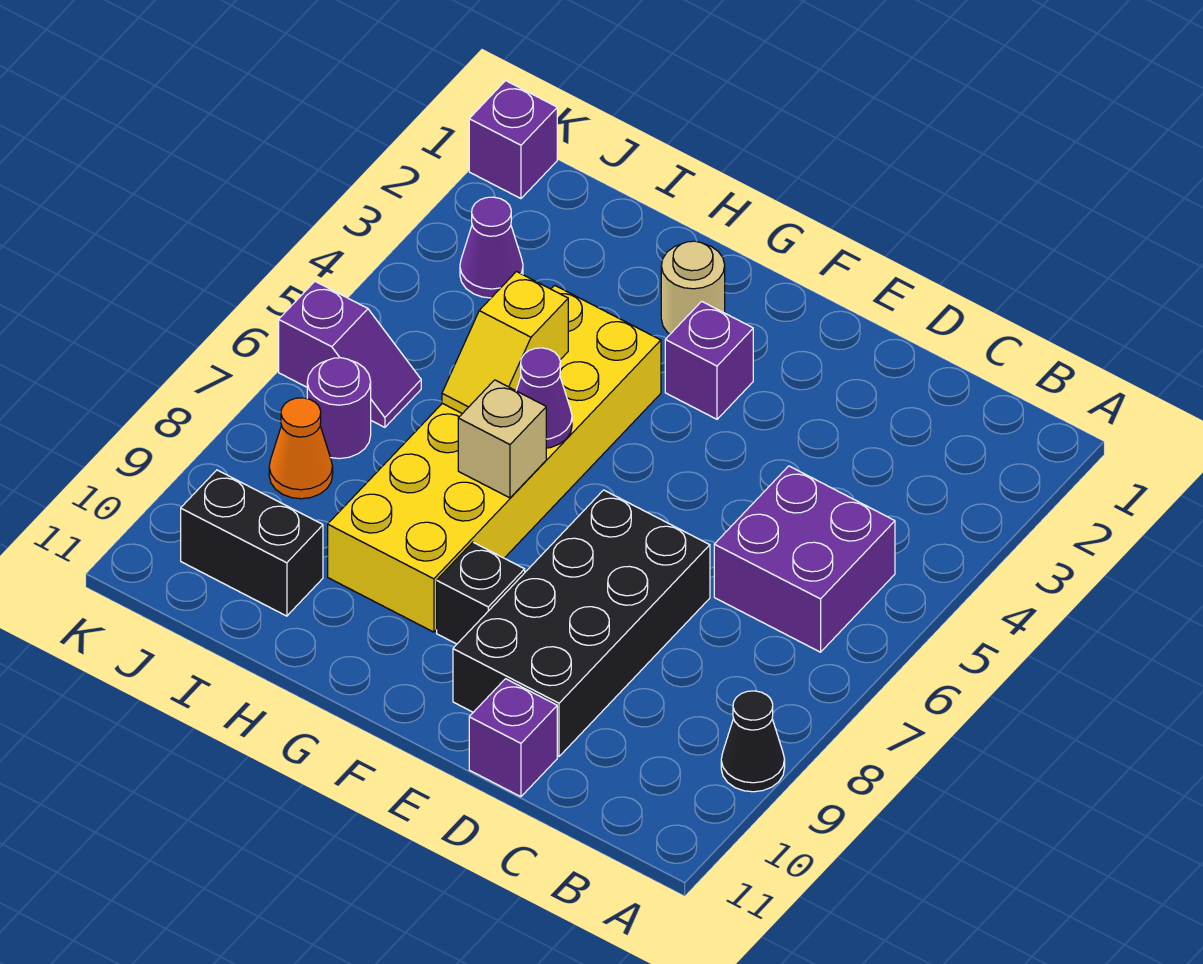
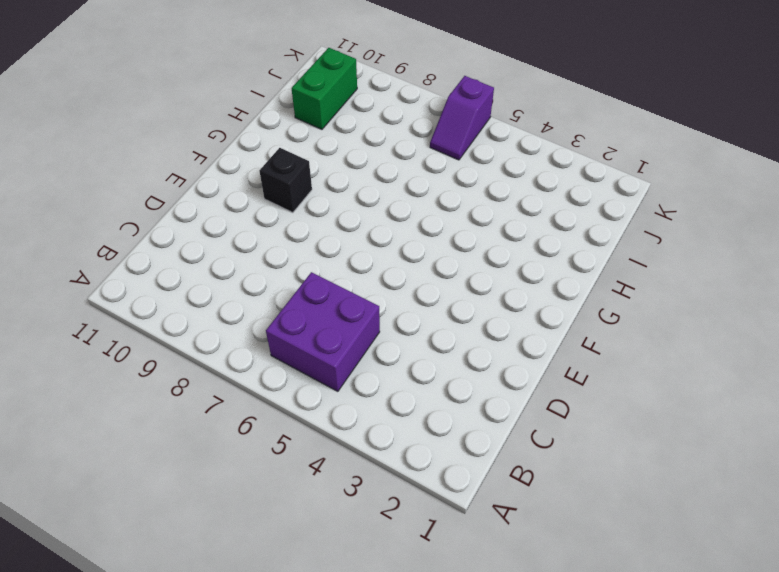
green 1x2 brick [292,48,357,129] -> black 1x2 brick [181,470,323,616]
none -> black 1x1 cone [721,691,785,792]
none -> black 2x4 brick [453,490,710,756]
none -> purple 1x1 brick [469,679,557,797]

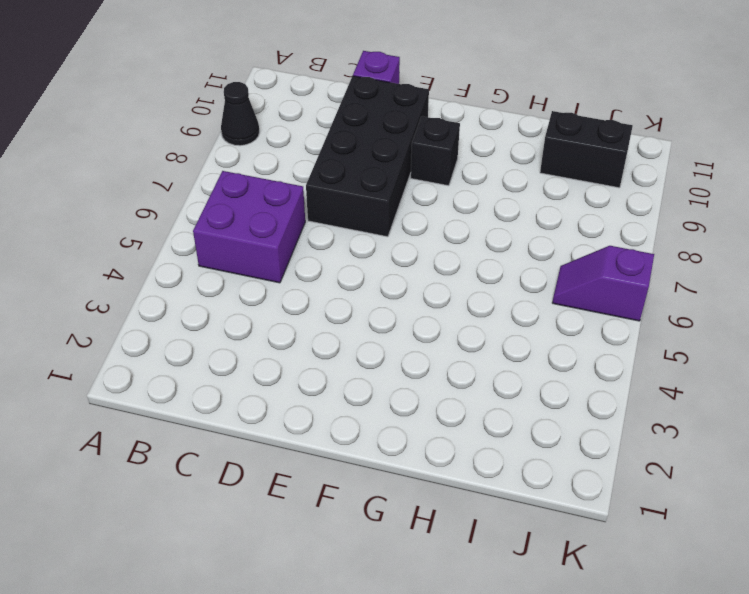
none -> purple 1x1 brick [665,301,753,419]
none -> tan 1x1 round brick [661,241,725,334]
none -> yellow 2x6 brick [328,285,661,632]

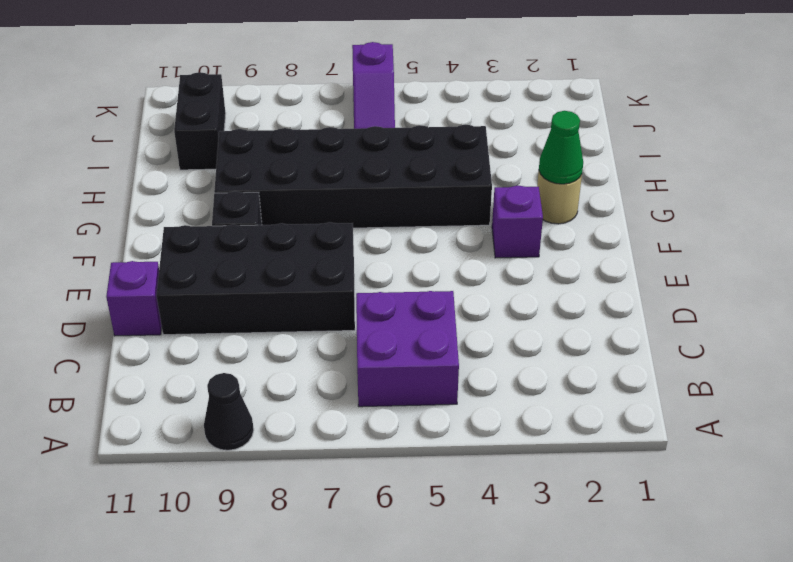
green 1x1 cone [539,111,583,184] -> none
black 2x6 brick [214,124,492,228] -> yellow 2x6 brick [328,285,661,632]
none -> purple 1x1 cone [460,197,523,298]
none -> purple 1x1 round brick [307,358,371,459]
none -> orange 1x1 cone [269,398,333,499]

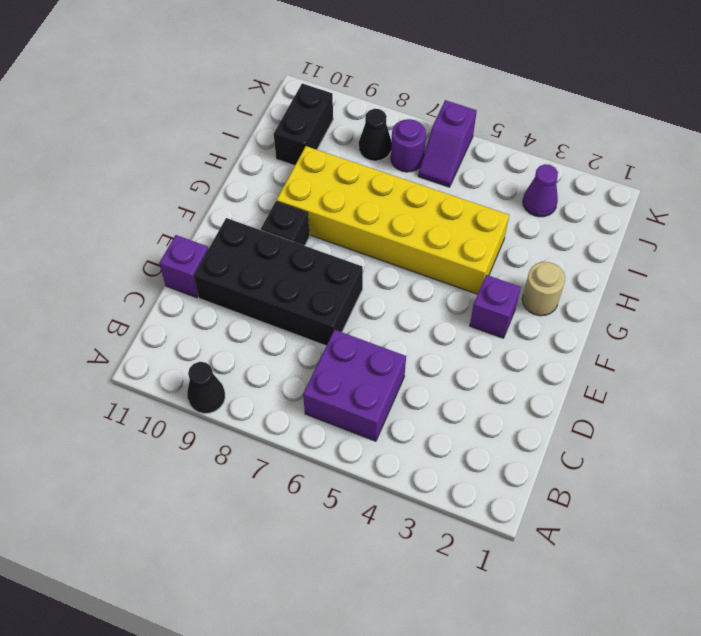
black 1x1 cone [359,109,391,161] -> orange 1x1 cone [269,398,333,499]
none -> purple 1x1 brick [469,81,557,199]
none -> purple 1x1 cone [516,348,572,448]
none -> tan 1x1 brick [458,380,546,498]

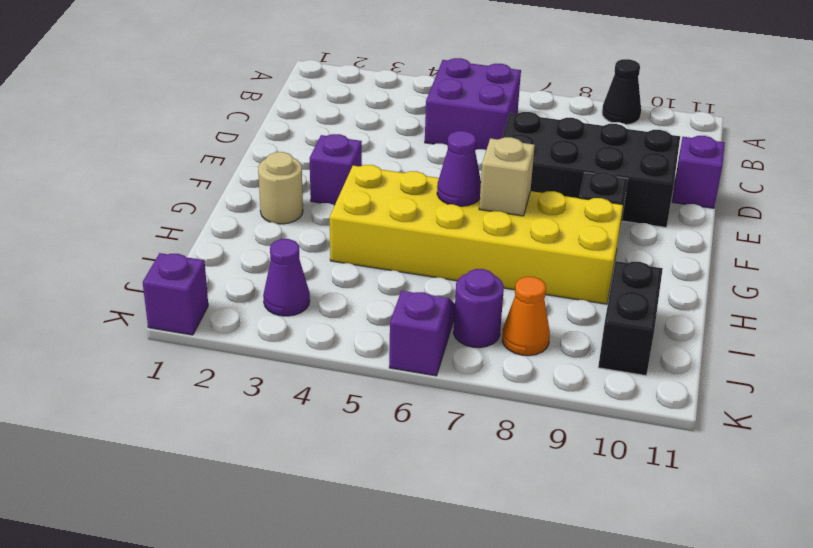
none -> yellow 1x2 slope [442,272,568,414]

